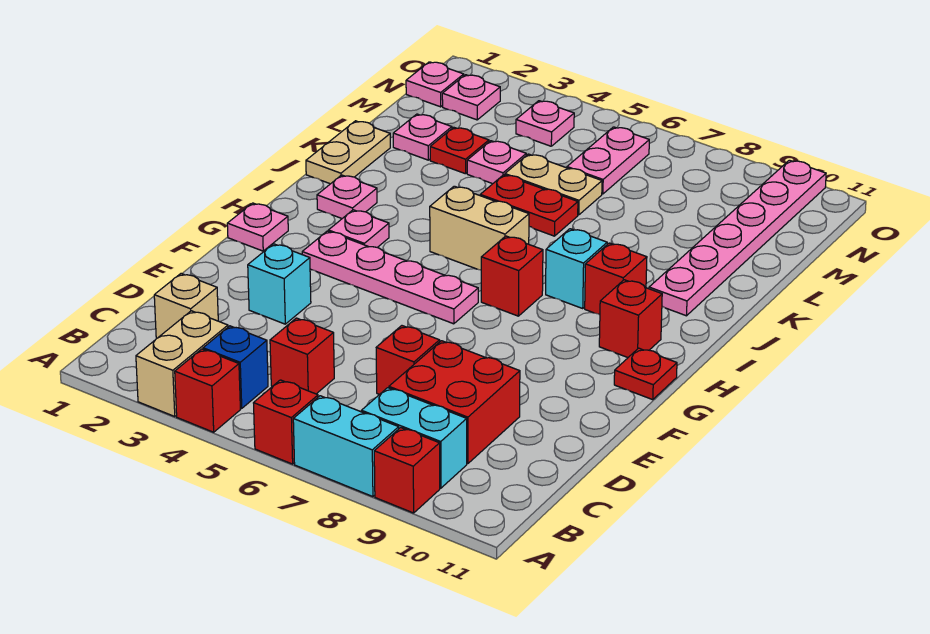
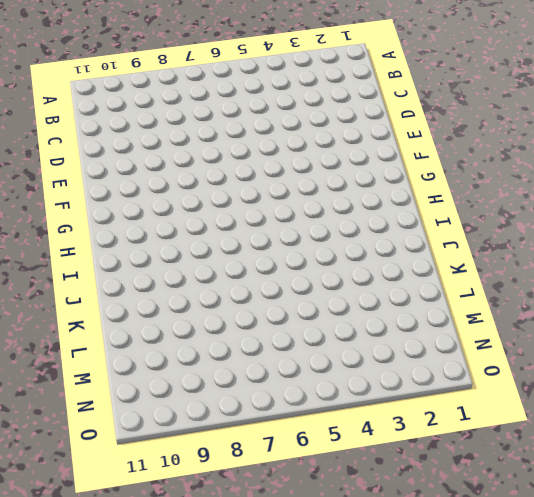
none -> tan 1x2 brick [136,311,228,416]
none -> red 1x1 brick [175,349,240,432]
none -> red 1x1 brick [254,380,318,464]
none -> cyan 1x2 brick [293,396,399,497]

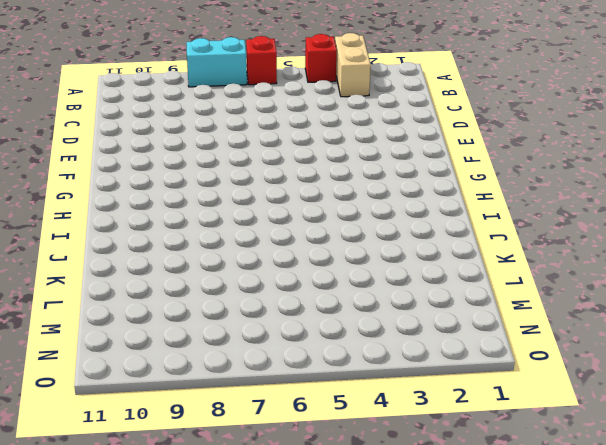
none -> red 1x1 brick [374,428,440,513]
none -> blue 1x1 brick [203,326,268,408]
none -> cyan 1x2 brick [361,388,467,488]
none -> tan 1x1 brick [154,274,218,339]

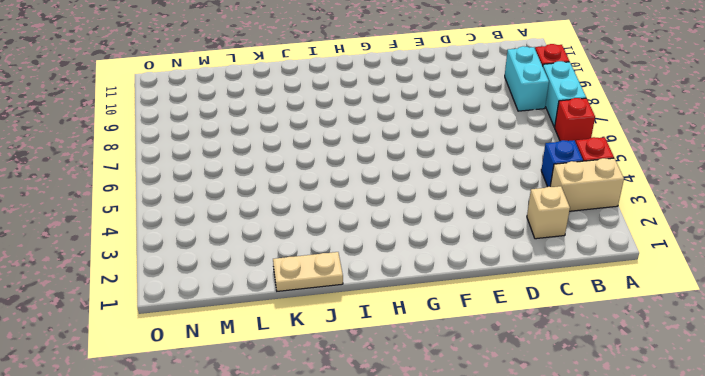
none -> red 1x1 brick [270,318,334,394]
none -> red 2x2 brick [389,341,520,464]
none -> red 1x1 brick [376,326,440,395]
none -> cyan 1x1 brick [248,244,311,324]

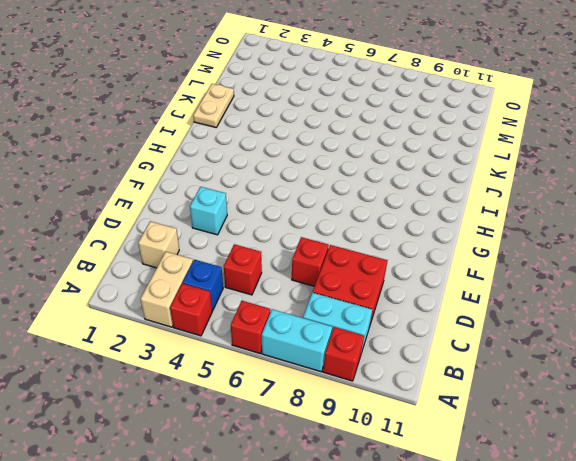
none -> pink 1x1 plate [227,203,288,251]
none -> pink 1x4 plate [302,231,478,324]
none -> red 1x1 plate [614,348,677,400]
none -> pink 1x1 plate [328,210,389,247]

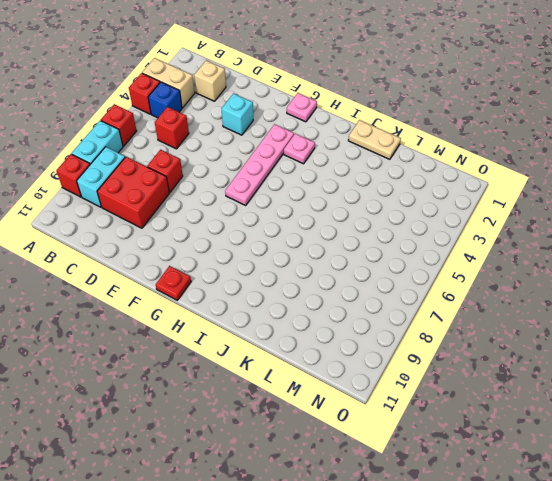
none -> red 1x1 brick [481,236,543,316]
none -> red 1x1 brick [599,280,662,357]
none -> pink 1x1 plate [317,175,377,218]
none -> tan 1x2 brick [430,186,529,270]

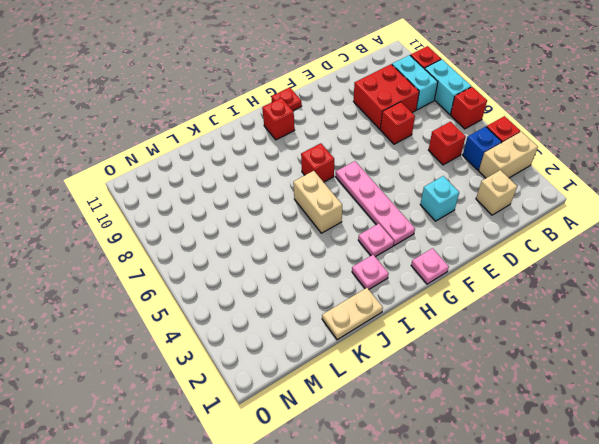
none -> cyan 1x1 brick [546,229,607,308]
none -> red 1x1 brick [585,243,647,315]
none -> pink 1x6 plate [649,160,826,316]
none -> red 1x2 plate [480,175,578,236]

